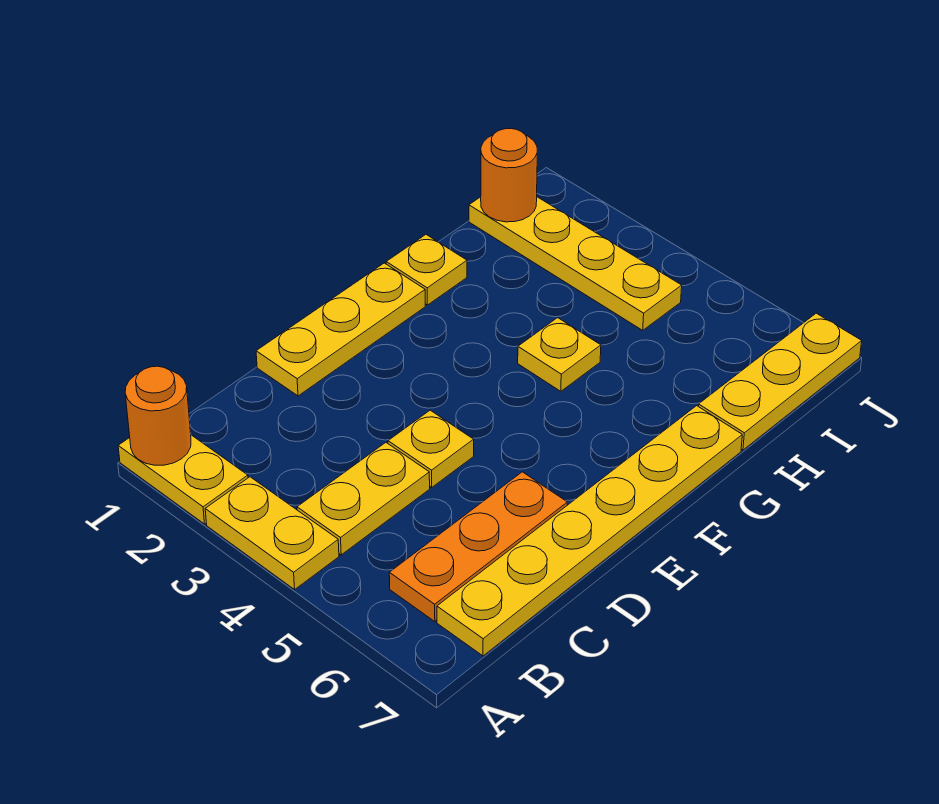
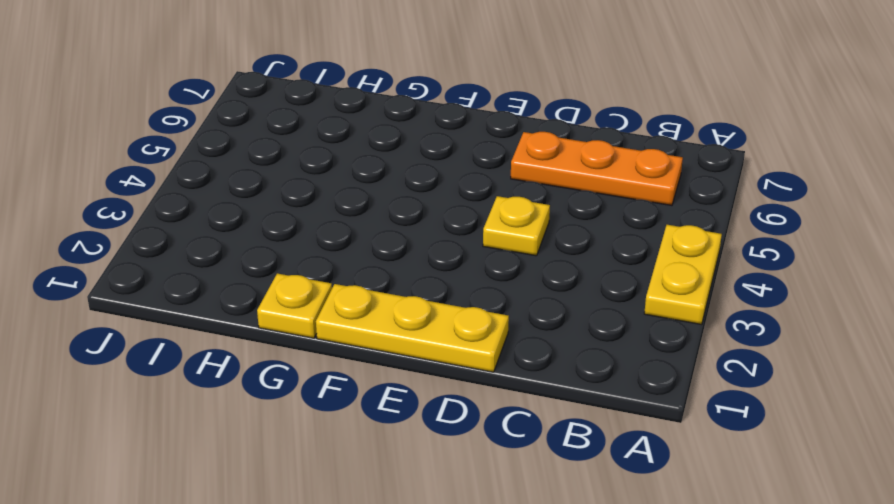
none -> yellow 1x2 plate [118,435,248,524]
none -> yellow 1x2 plate [297,443,430,555]
none -> yellow 1x6 plate [437,406,742,656]

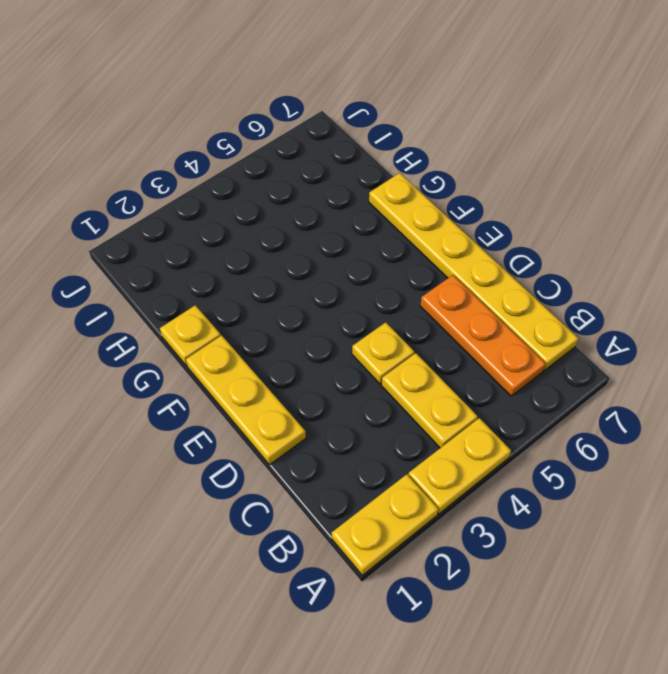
none -> yellow 1x1 plate [518,318,601,391]
none -> yellow 1x3 plate [698,313,862,450]
none -> yellow 1x4 plate [469,197,682,330]

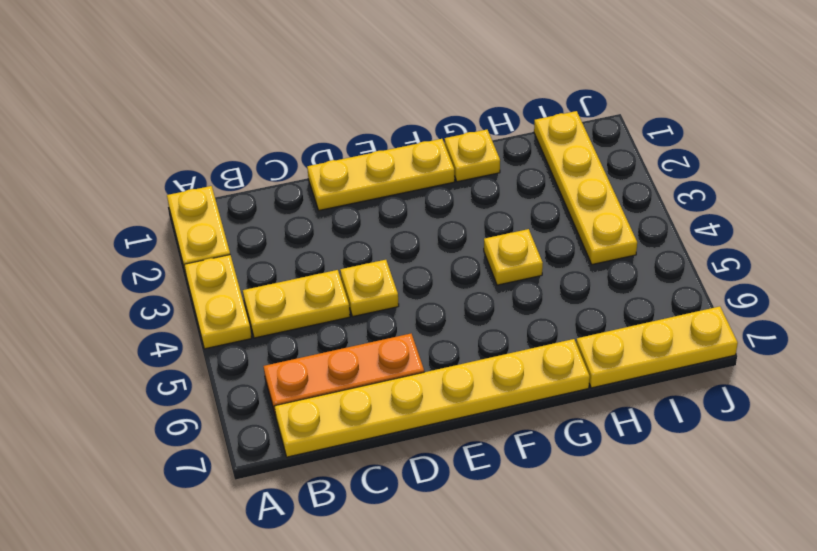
none -> orange 1x1 round brick [125,366,191,465]
none -> orange 1x1 round brick [481,129,537,222]

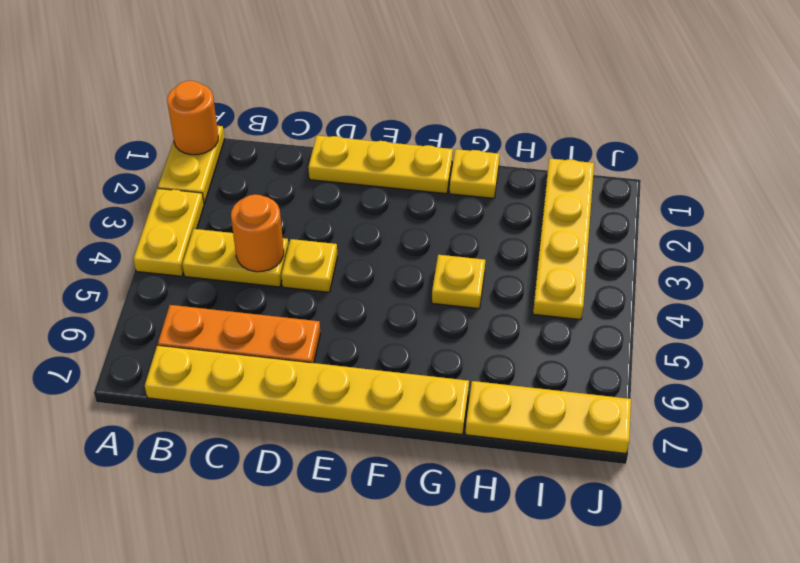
orange 1x1 round brick [231,194,284,272] -> orange 1x1 round brick moved to [481,129,537,222]

